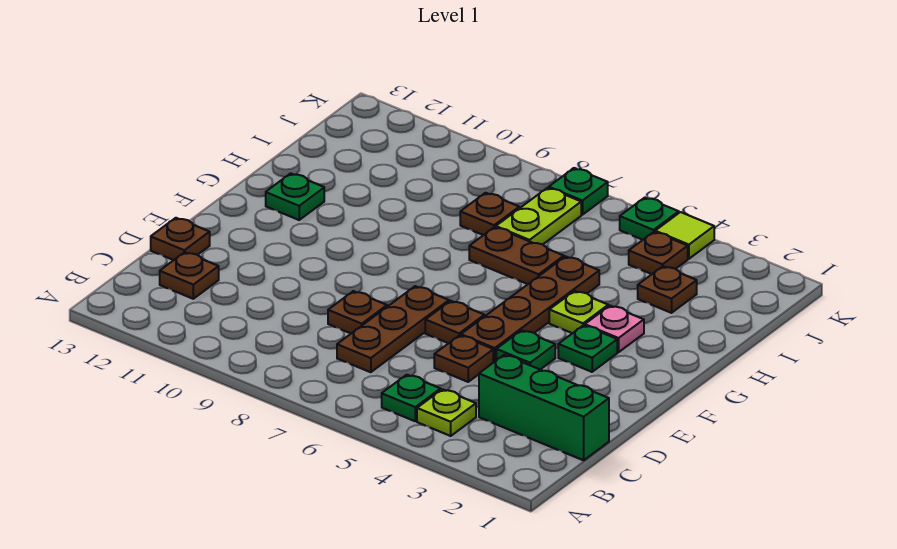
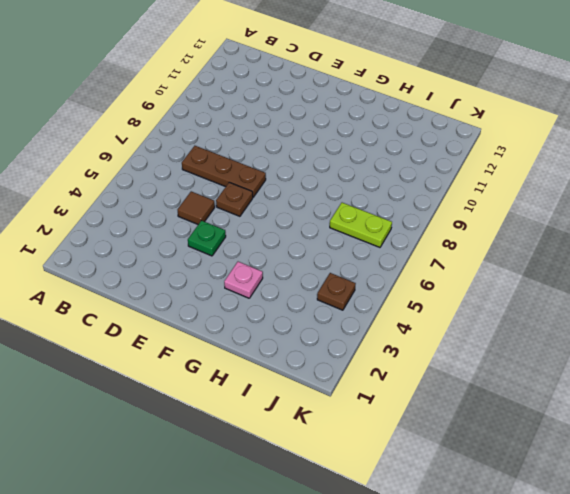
brown 1x1 tile [178,191,215,224] -> brown 1x1 plate [434,335,493,382]
none -> lime 1x1 plate [417,389,476,436]
none -> green 1x1 plate [382,375,441,421]
none -> green 1x3 brick [479,355,609,460]

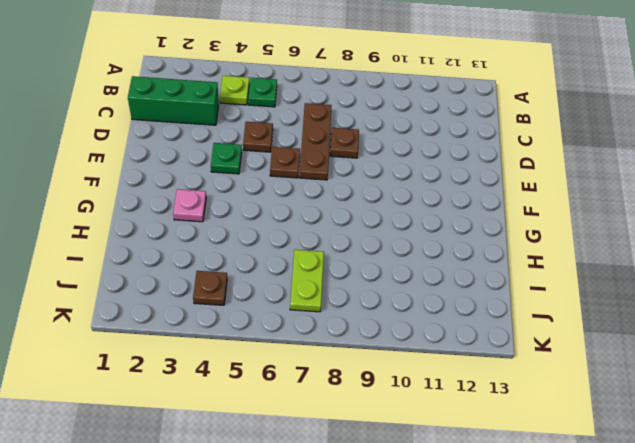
none -> brown 1x1 plate [160,252,219,299]
none -> brown 1x1 plate [151,218,210,260]
none -> brown 1x4 plate [461,256,599,362]

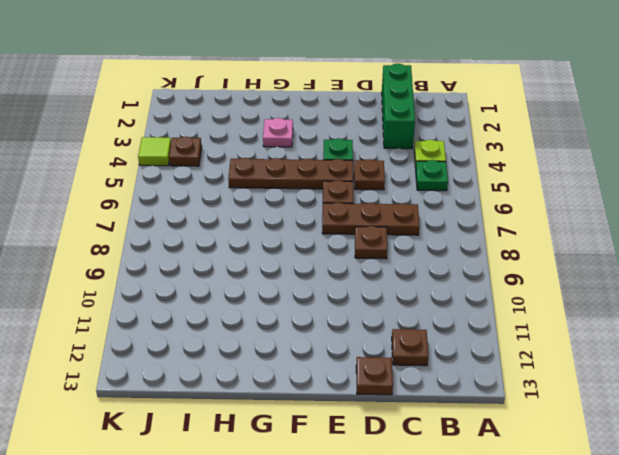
none -> green 1x1 plate [558,325,617,372]
none -> lime 1x1 plate [549,291,608,333]
none -> green 1x1 plate [266,173,324,220]

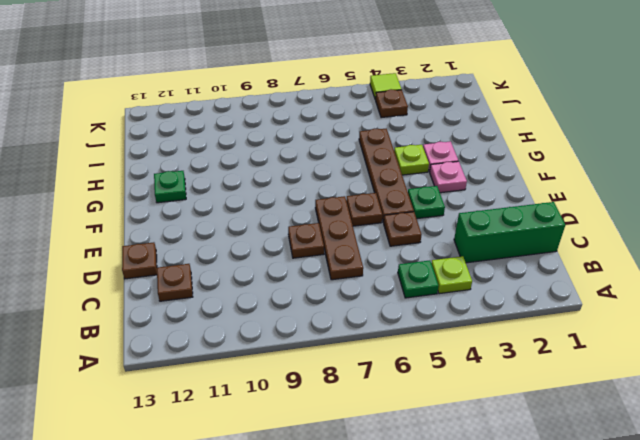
pink 1x1 plate [430,161,467,193] -> green 1x1 plate [558,325,617,372]
none -> brown 1x2 plate [469,227,564,284]
none -> brown 1x1 plate [638,266,697,313]
none -> lime 1x2 plate [496,188,581,244]

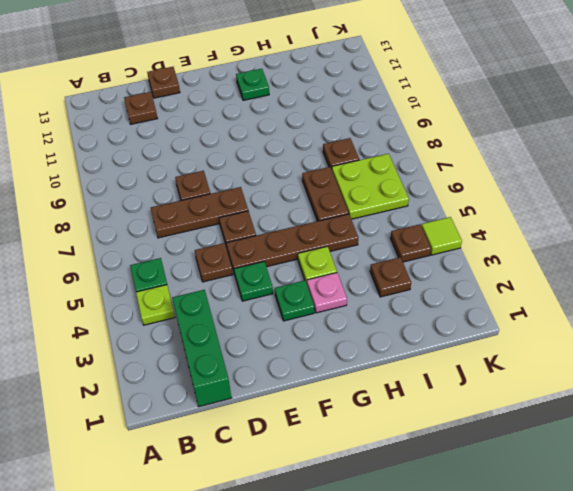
lime 2x2 plate [332,154,409,219] -> lime 1x2 plate [496,188,581,244]
none -> green 1x1 plate [620,198,679,240]
none -> green 1x1 plate [549,168,608,215]

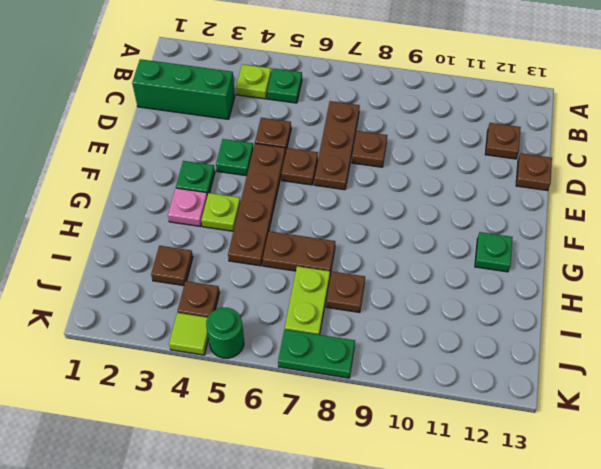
green 1x1 round brick [206,308,244,358] -> green 1x1 plate [620,198,679,240]
green 1x2 plate [278,329,355,378] -> green 1x1 plate [549,168,608,215]

